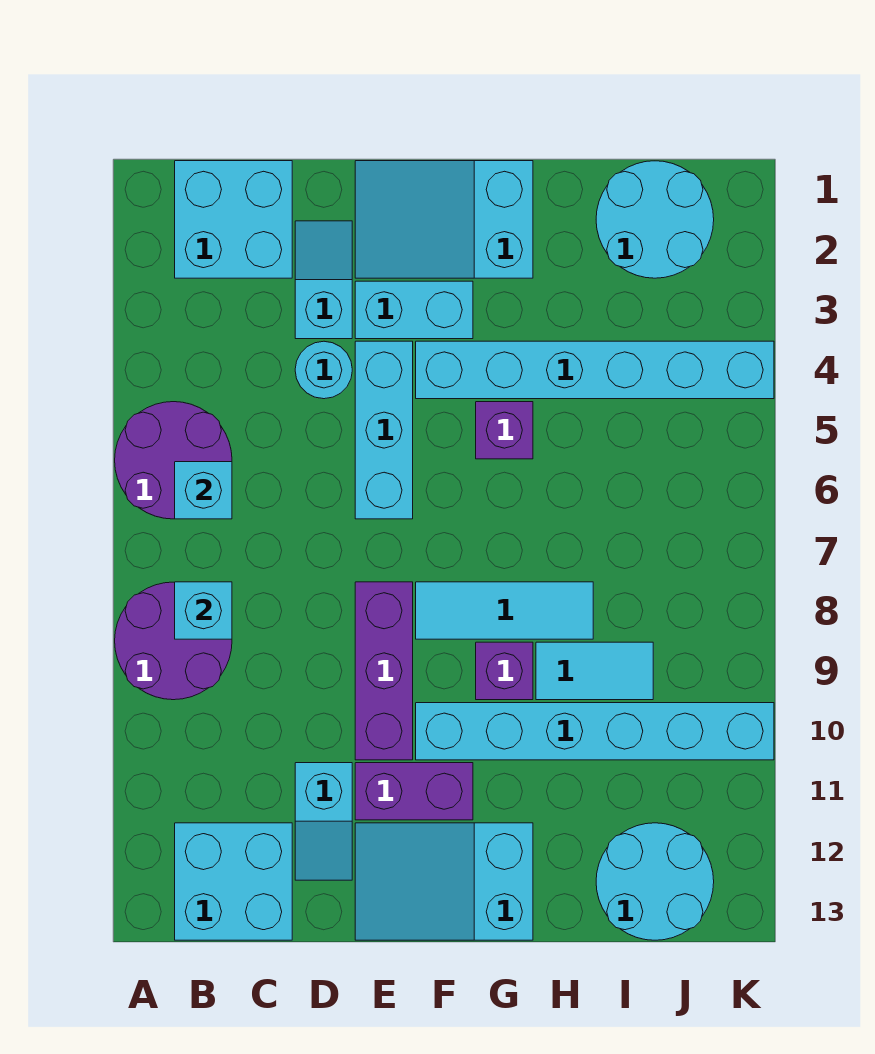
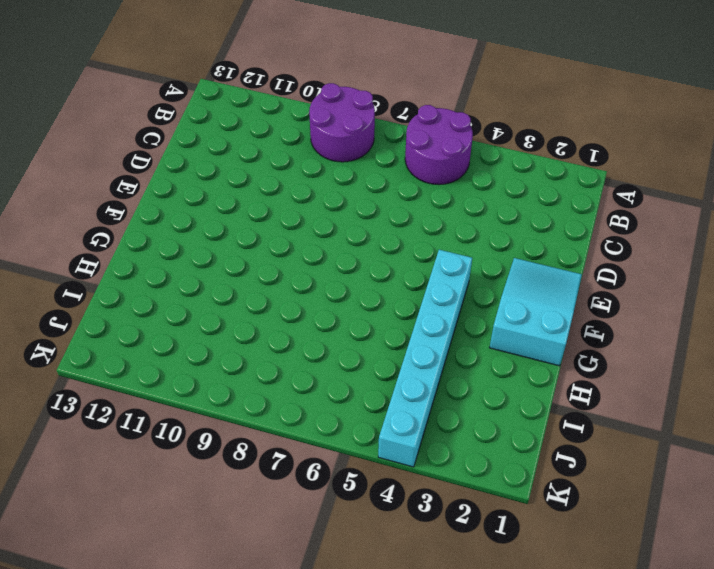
none -> cyan 2x2 brick [175,161,292,278]
none -> cyan 2x2 brick [175,823,292,940]
none -> cyan 1x2 slope [295,221,352,339]

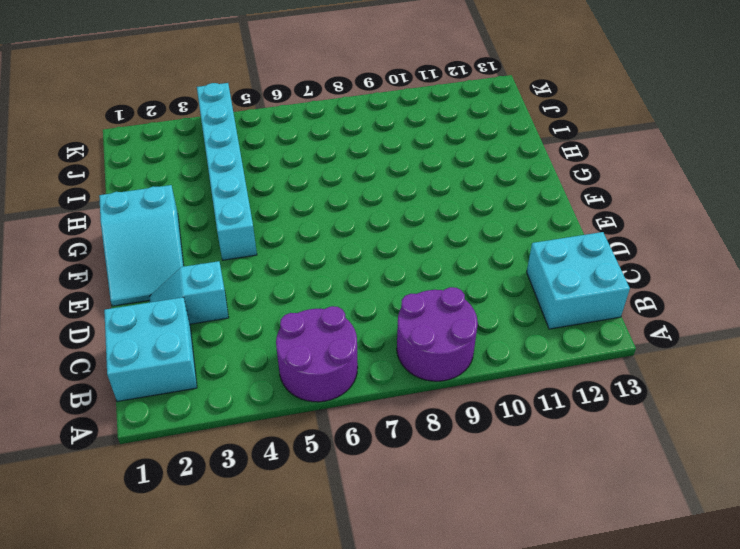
none -> cyan 1x1 round brick [295,341,352,399]
none -> cyan 1x2 slope [295,763,352,880]
none -> cyan 1x2 brick [355,281,473,339]

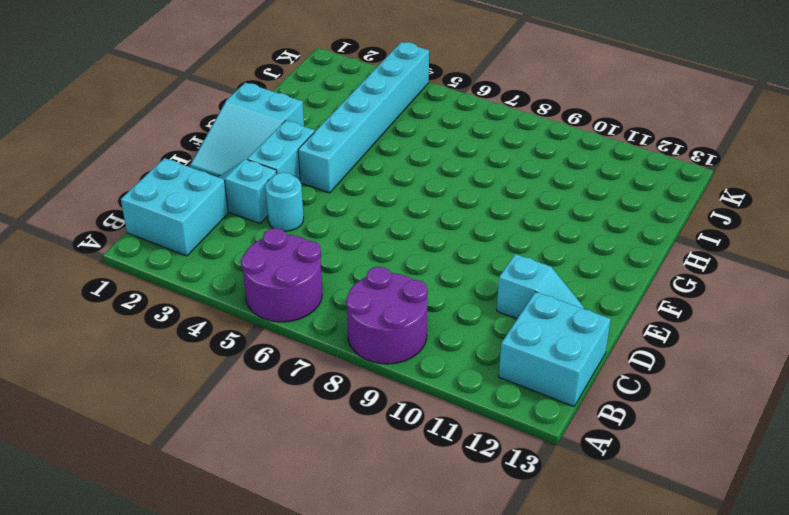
none -> cyan 1x3 brick [355,341,413,519]
none -> purple 1x3 brick [355,582,413,760]
none -> purple 1x2 brick [355,763,473,820]

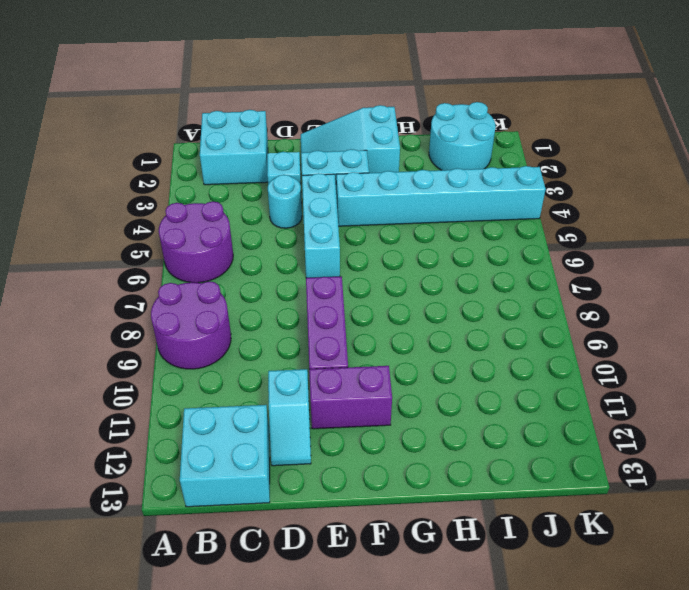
none -> cyan 2x3 slope [355,823,533,940]
none -> cyan 1x3 tile [416,582,593,639]
none -> cyan 1x6 brick [416,703,774,760]

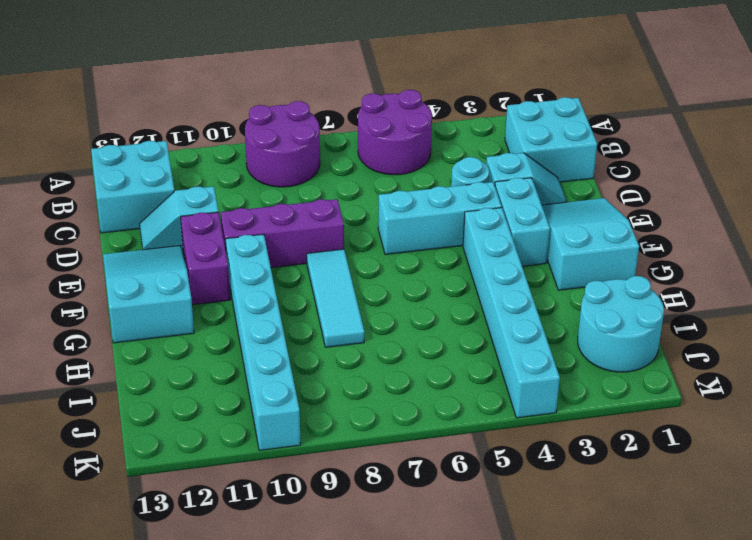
none -> purple 1x1 brick [476,402,533,459]
none -> purple 1x1 brick [476,642,533,700]
none -> cyan 1x2 tile [536,642,653,700]

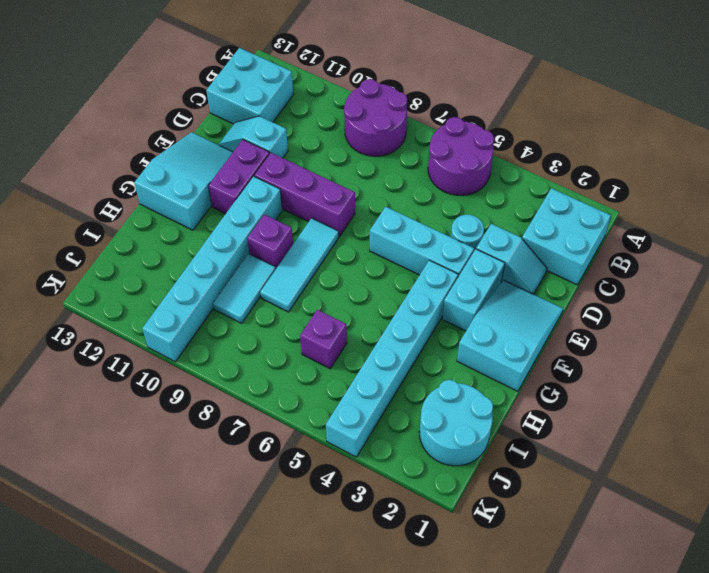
purple 1x1 brick [300,310,347,369] -> purple 1x1 brick moved to [476,402,533,459]
none -> cyan 2x2 round brick [596,823,714,940]
none -> cyan 1x1 brick [175,462,232,519]
none -> cyan 1x1 brick [175,582,232,639]

